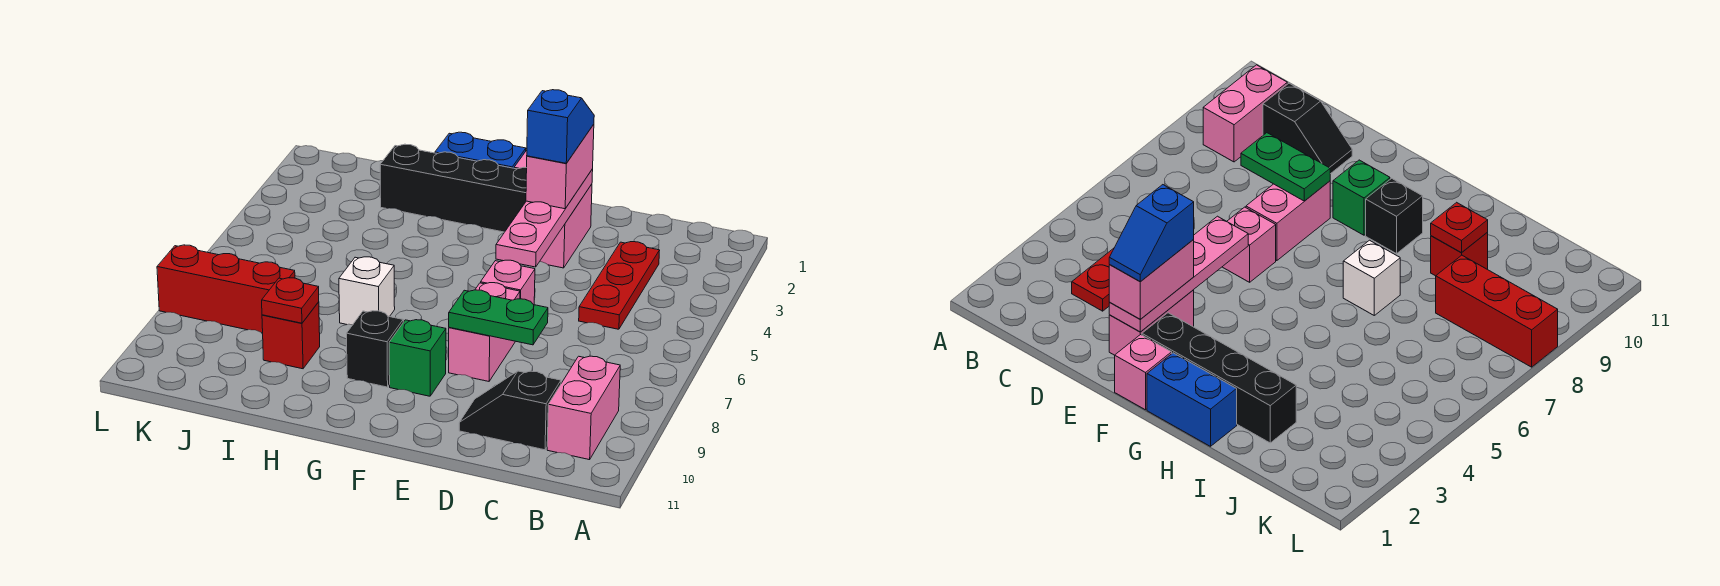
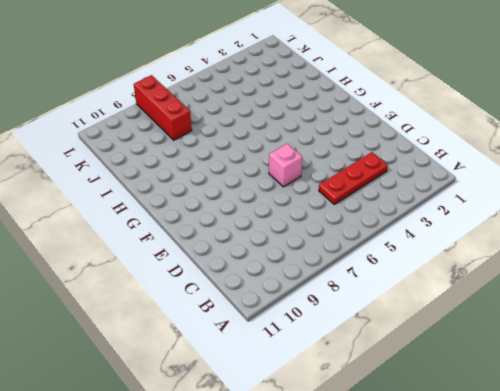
none -> pink 1x2 brick [547,356,620,460]
none -> black 1x2 slope [459,371,561,450]
none -> pink 1x2 brick [540,184,592,268]

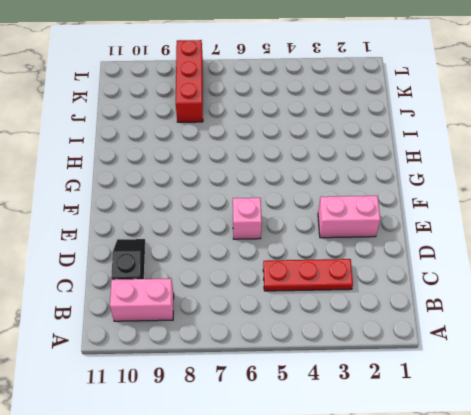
none -> pink 1x2 brick [449,283,520,381]
none -> pink 1x1 brick [1115,335,1172,410]
none -> black 1x4 brick [380,144,527,232]

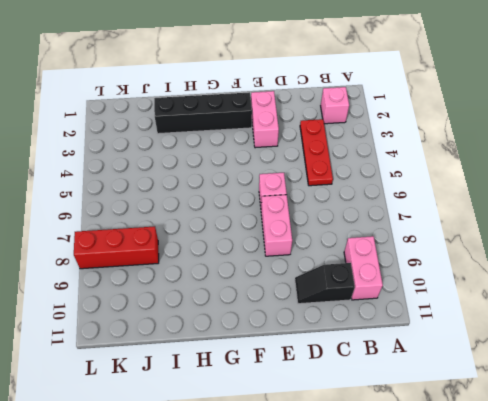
pink 1x1 brick [321,87,349,124] -> pink 1x1 brick moved to [1115,335,1172,410]
none -> green 1x1 brick [389,320,446,396]
none -> blue 1x2 brick [435,132,526,168]
none -> black 1x1 brick [347,311,403,387]

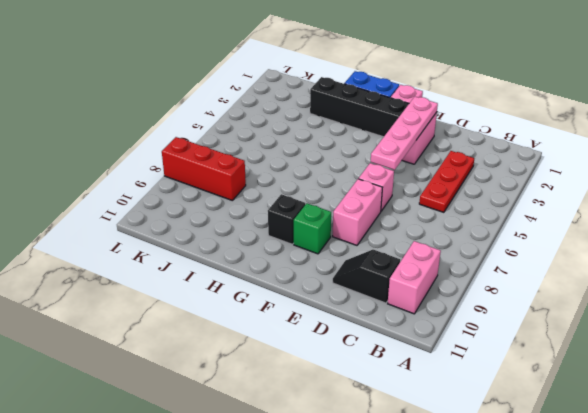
none -> white 1x1 brick [339,257,395,325]
none -> red 1x1 brick [262,302,320,369]
none -> green 1x2 plate [449,290,548,345]

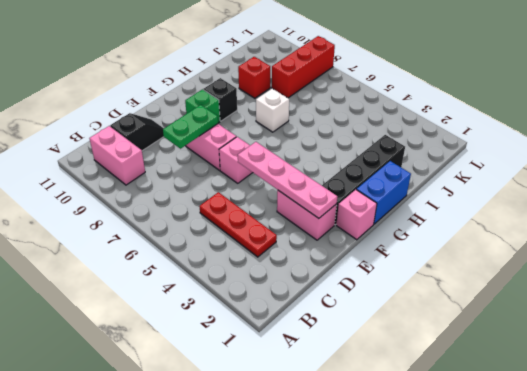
none -> red 1x1 plate [262,278,319,323]
none -> pink 1x2 brick [526,124,594,209]
none -> blue 1x2 slope [527,90,594,163]

